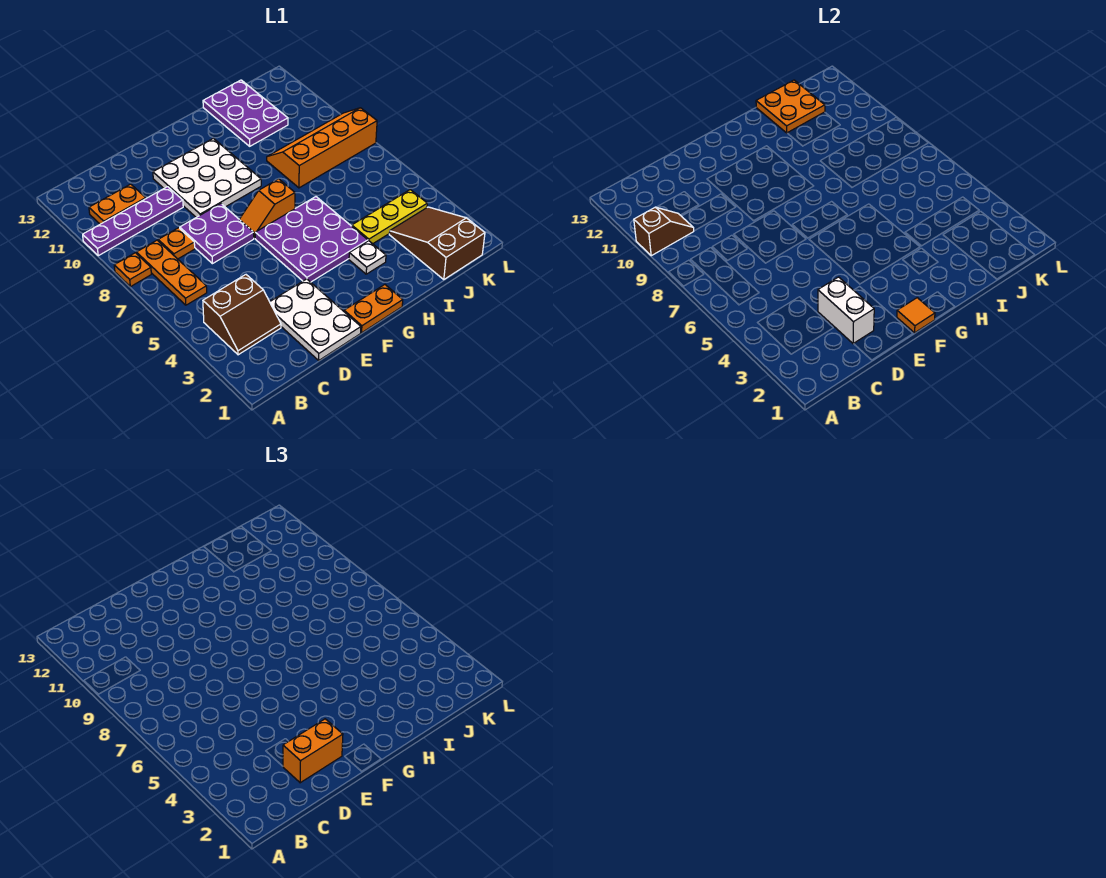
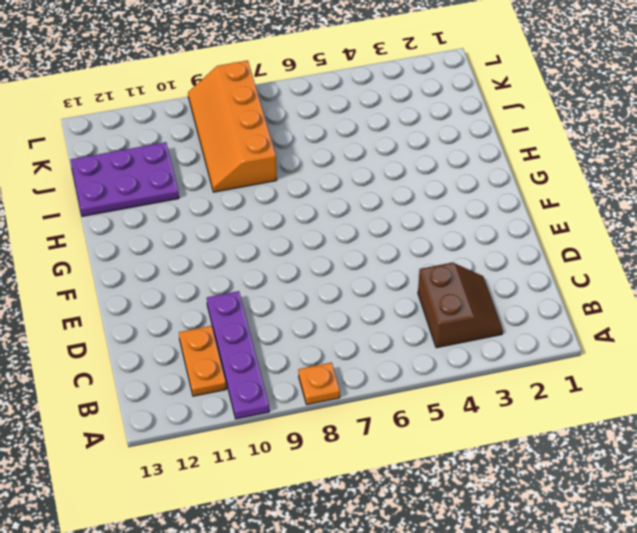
none -> orange 1x3 plate [136,240,207,305]
none -> orange 1x1 plate [158,228,195,259]
none -> white 2x3 plate [270,279,361,360]

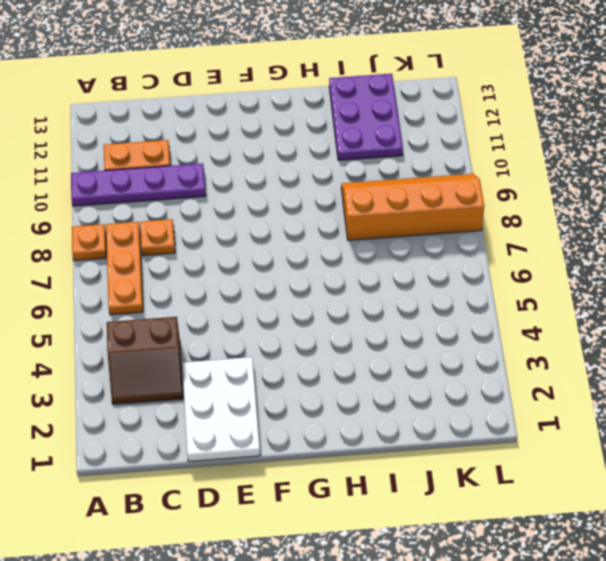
none -> purple 2x2 plate [180,204,254,264]
none -> white 3x3 plate [153,138,261,217]
none -> orange 1x2 plate [344,285,403,333]

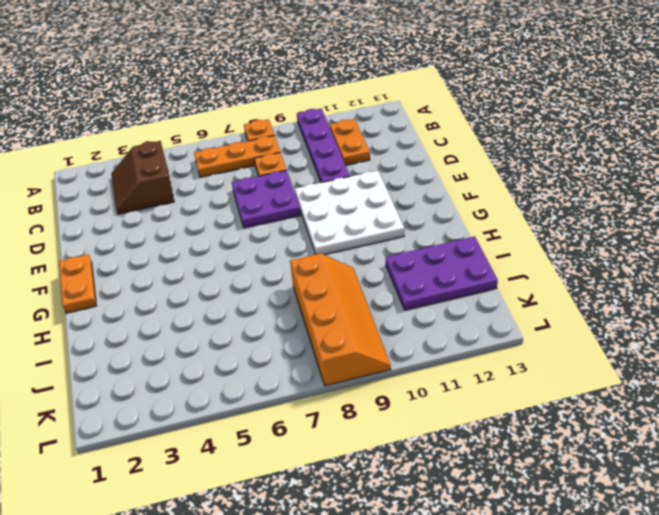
none -> white 2x3 plate [270,279,361,360]
none -> purple 3x3 plate [255,197,368,282]
none -> orange 1x2 slope [239,179,295,238]

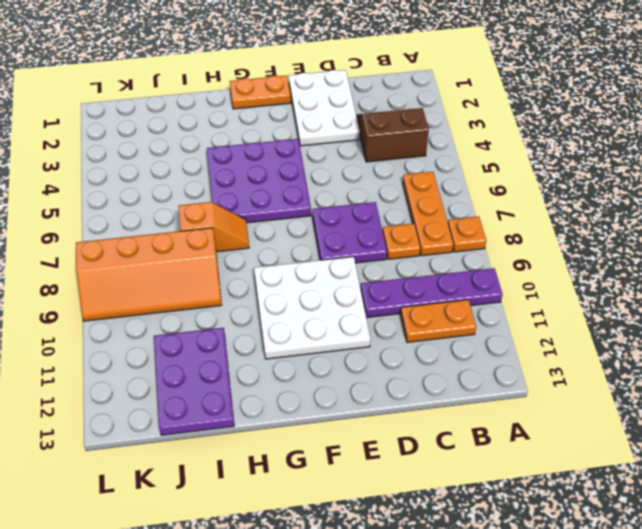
orange 1x2 slope [178,202,249,252] -> orange 1x2 slope moved to [239,179,295,238]
none -> white 1x1 plate [349,241,386,274]
none -> yellow 1x3 plate [352,190,427,244]
none -> brown 2x3 slope [389,207,485,280]

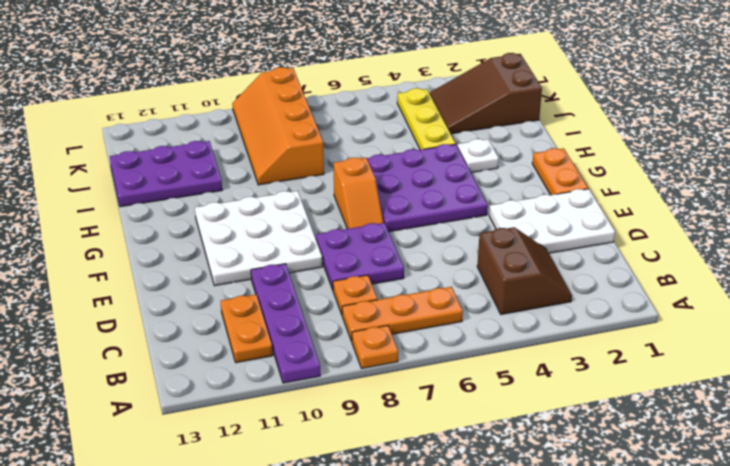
none -> brown 1x2 slope [634,207,694,256]
none -> white 1x2 brick [818,277,874,344]
none -> orange 1x1 tile [897,298,935,333]

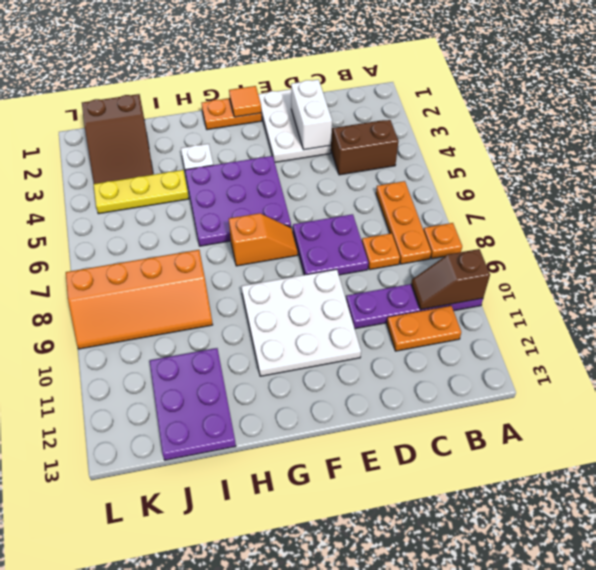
none -> orange 2x2 plate [756,80,825,133]
none -> orange 1x2 brick [283,719,343,783]

